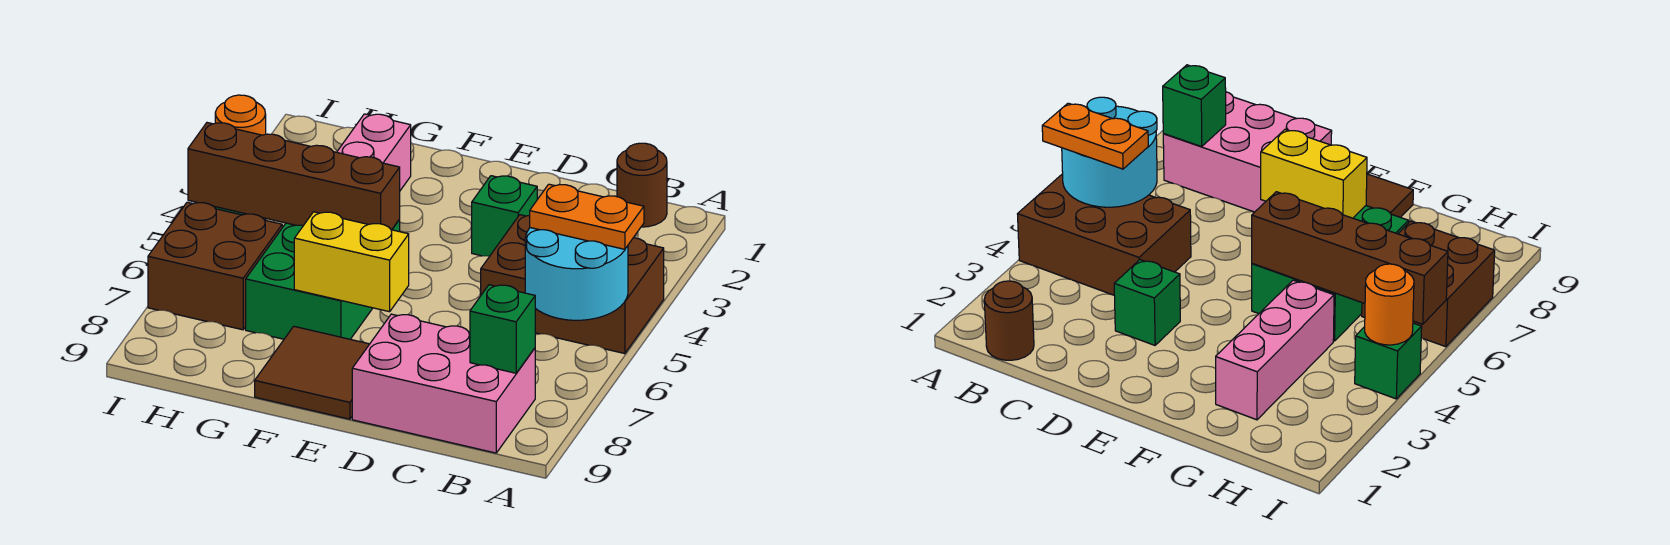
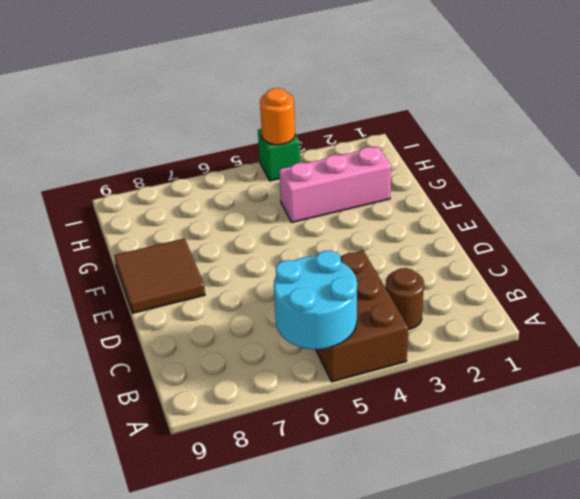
brown 1x1 round brick [385,268,424,329] -> brown 1x1 round brick moved to [617,143,667,227]
none -> pink 2x3 brick [352,314,535,453]
none -> green 1x1 brick [472,176,537,256]
none -> green 2x3 brick [246,220,400,339]

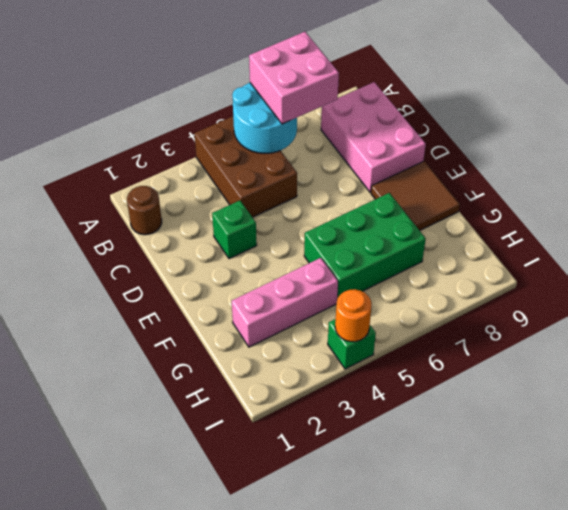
pink 2x2 brick [249,32,339,124] -> none
none -> brown 2x2 brick [148,202,282,330]
none -> green 1x1 brick [470,285,535,373]
none -> yellow 1x2 brick [294,212,409,312]

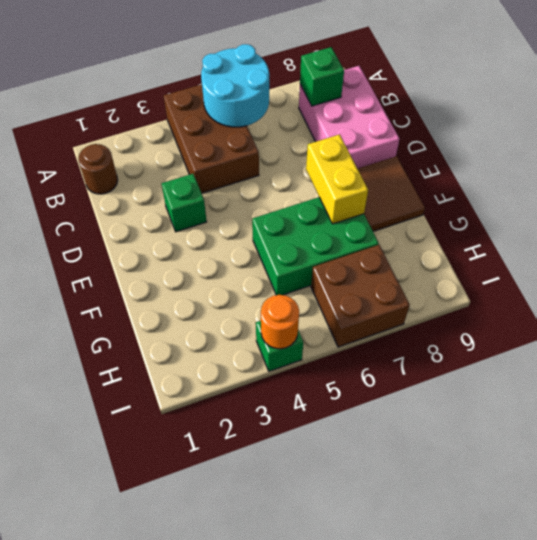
none -> pink 1x3 brick [337,114,411,190]
none -> brown 1x4 brick [188,123,400,230]
none -> orange 1x2 plate [530,184,644,249]

